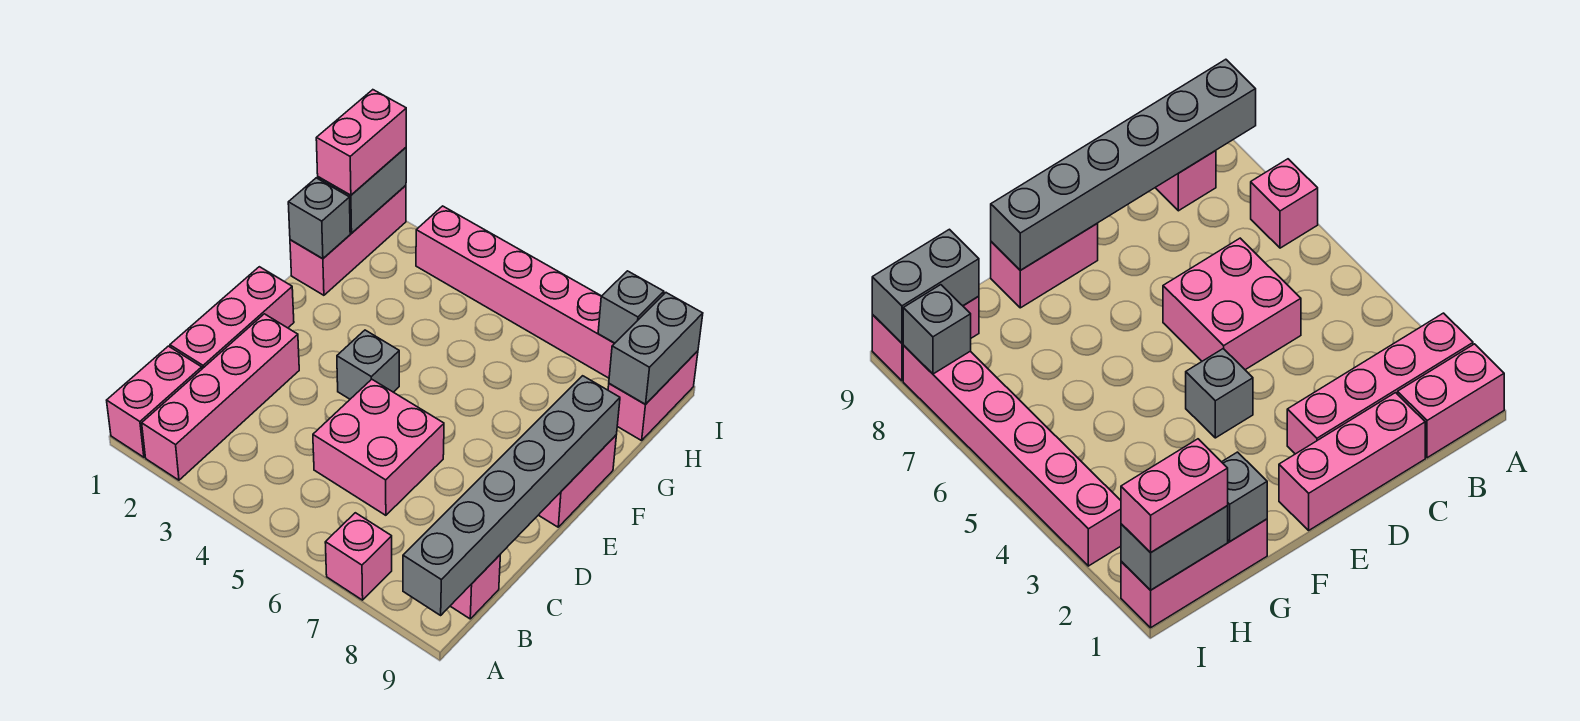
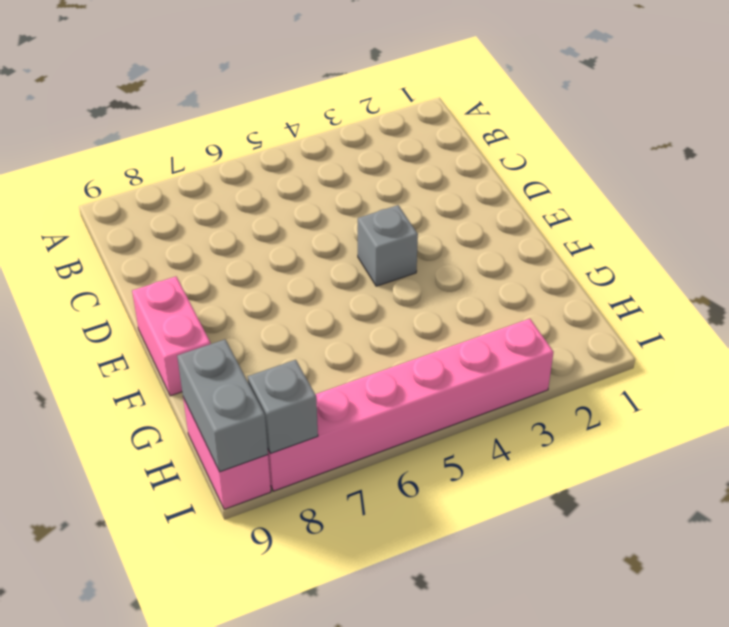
none -> pink 1x2 brick [107,346,202,457]
none -> pink 1x4 brick [142,314,299,480]
none -> pink 1x1 brick [325,513,392,600]

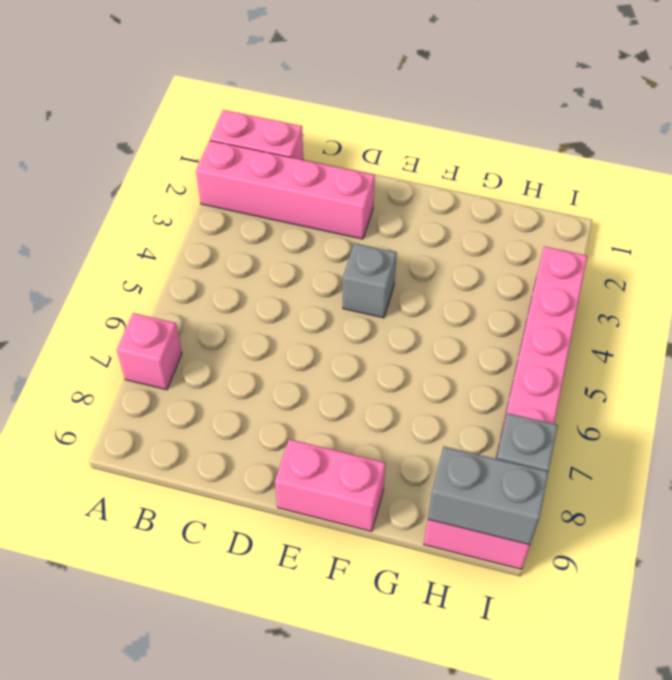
none -> pink 1x1 brick [451,555,500,619]
none -> pink 1x3 brick [170,267,294,369]
none -> pink 2x2 brick [313,379,444,515]

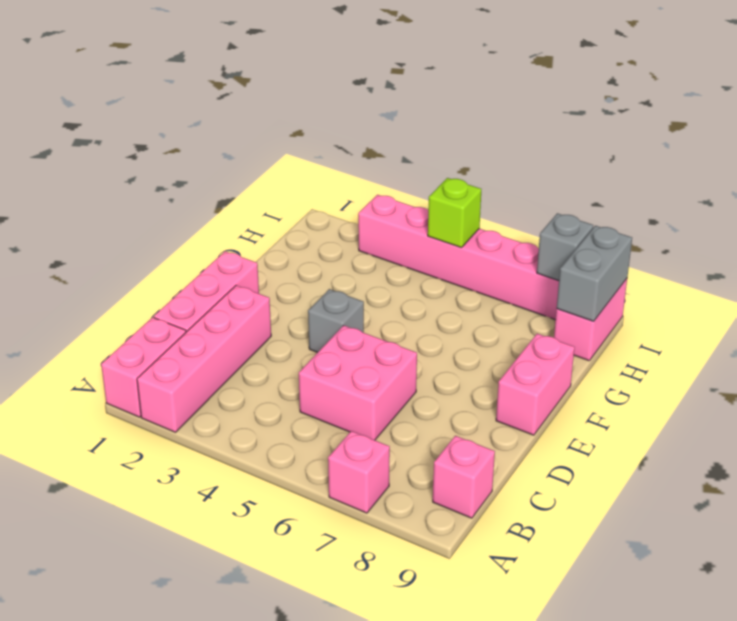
lime 1x1 brick [428,178,481,248] -> none
none -> pink 1x3 brick [290,185,406,295]
none -> grey 1x6 brick [403,376,620,615]
none -> grey 1x1 brick [288,178,350,259]

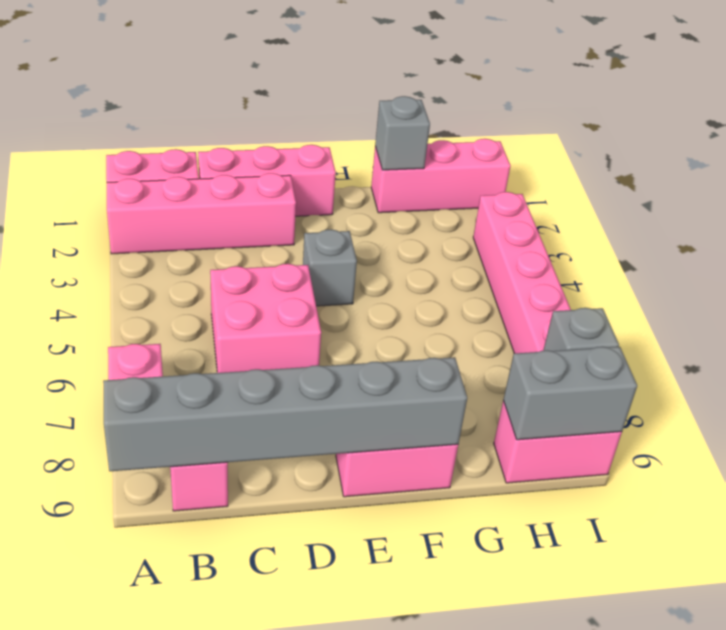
none -> grey 1x2 brick [318,148,406,233]
none -> pink 1x2 brick [316,90,406,195]

